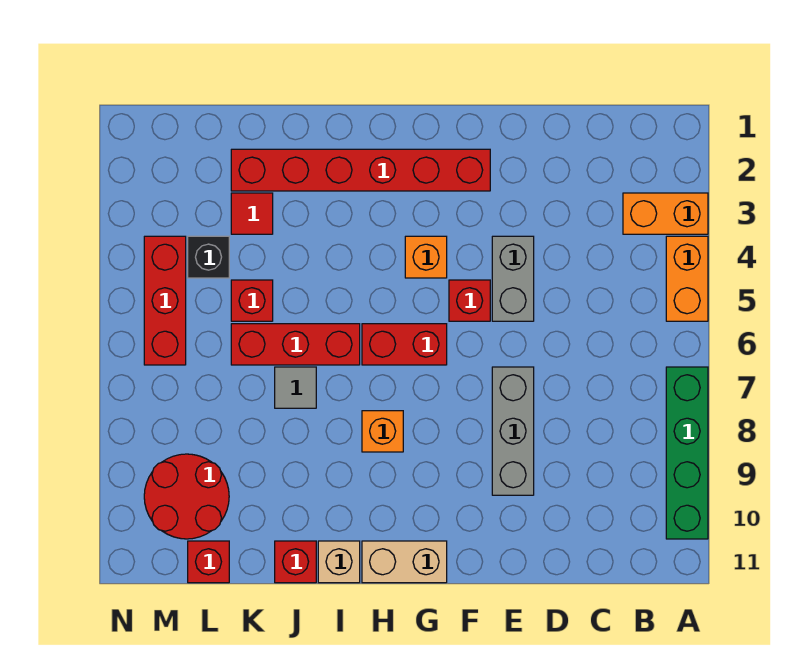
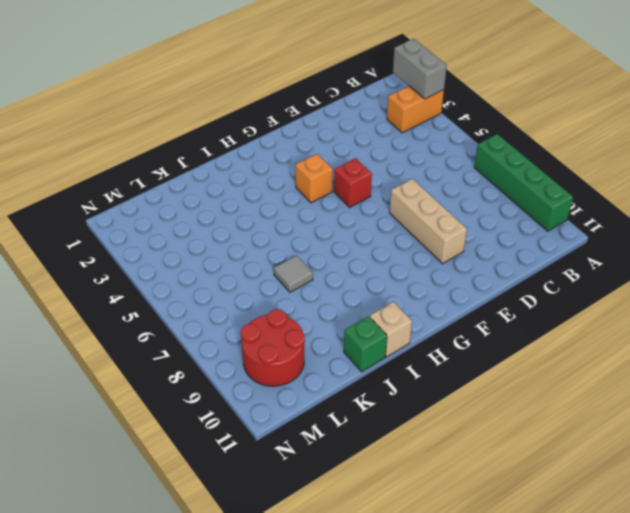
grey 1x2 brick [393,39,447,99] -> grey 1x2 brick moved to [492,236,534,321]
tan 1x3 brick [390,179,467,264] -> grey 1x3 brick [492,367,534,495]
green 1x1 brick [344,316,387,372] -> red 1x1 brick [275,541,316,583]
none -> orange 1x2 brick [666,236,708,321]
none -> red 1x6 brick [231,149,490,191]
none -> red 1x2 brick [362,324,447,365]

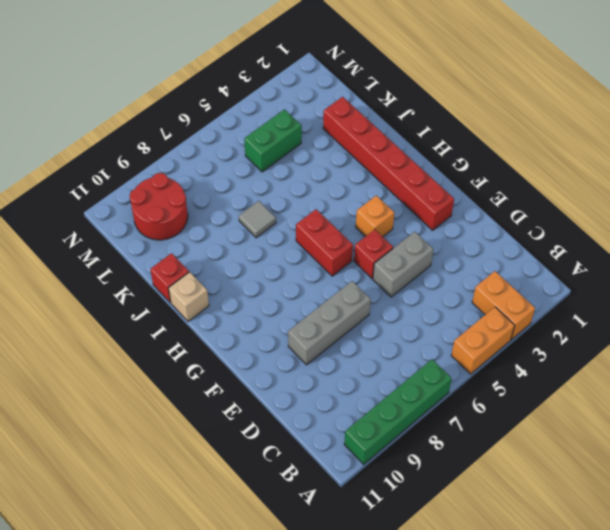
green 1x2 brick [244,109,302,172] -> black 1x1 brick [188,236,229,278]
none -> tan 1x2 brick [362,541,447,583]
none -> orange 1x1 brick [362,411,403,452]
none -> red 1x3 brick [231,324,360,365]

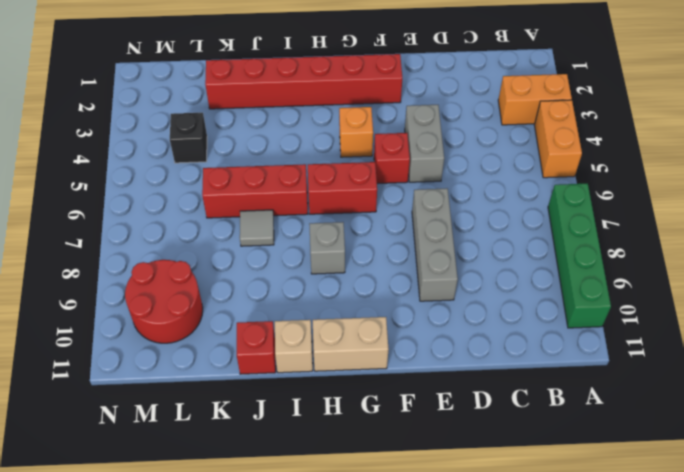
grey 1x1 brick [309,222,345,274] -> orange 1x1 brick [362,411,403,452]
none -> red 1x1 tile [231,193,273,234]
none -> red 1x1 brick [231,280,273,321]
none -> red 1x1 brick [188,541,229,583]

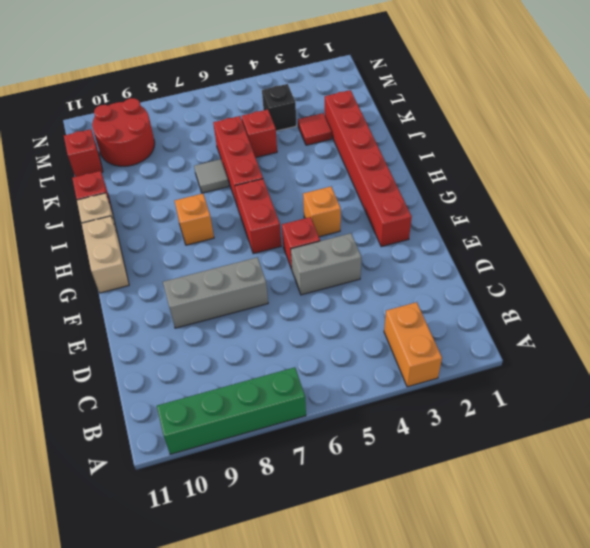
none -> orange 1x2 brick [666,236,708,321]
none -> red 1x3 brick [144,236,186,365]

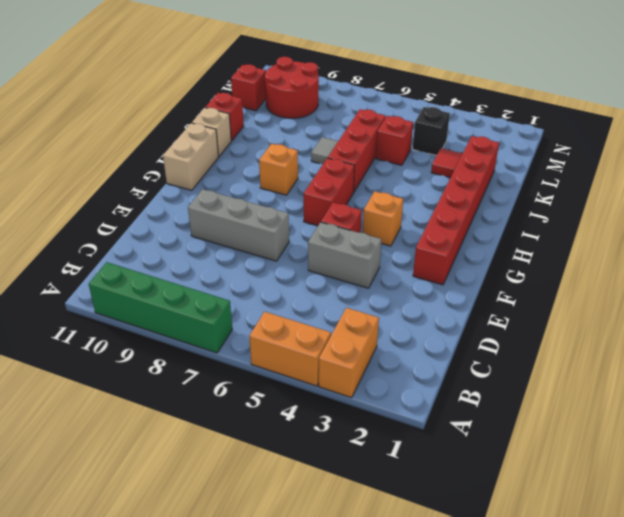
none -> red 1x3 brick [144,236,186,365]

